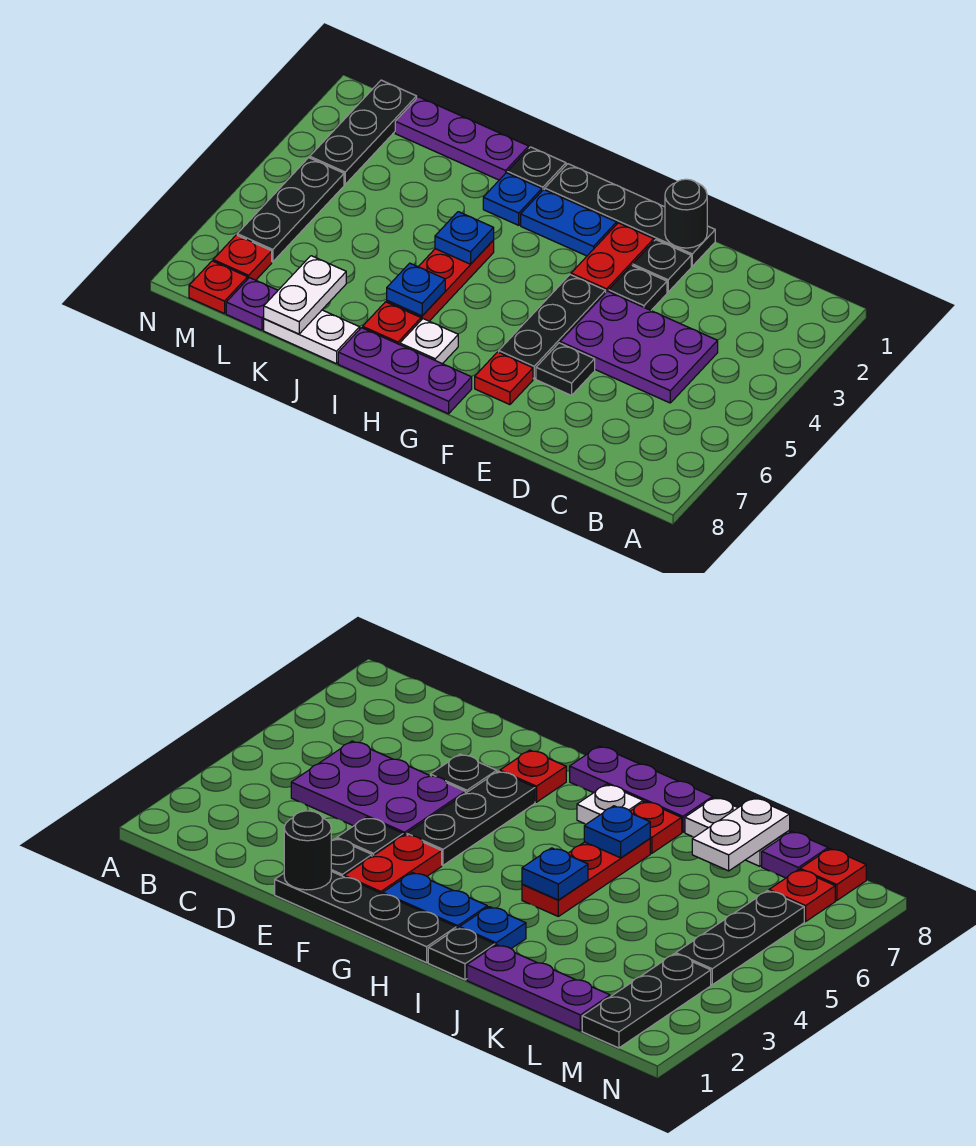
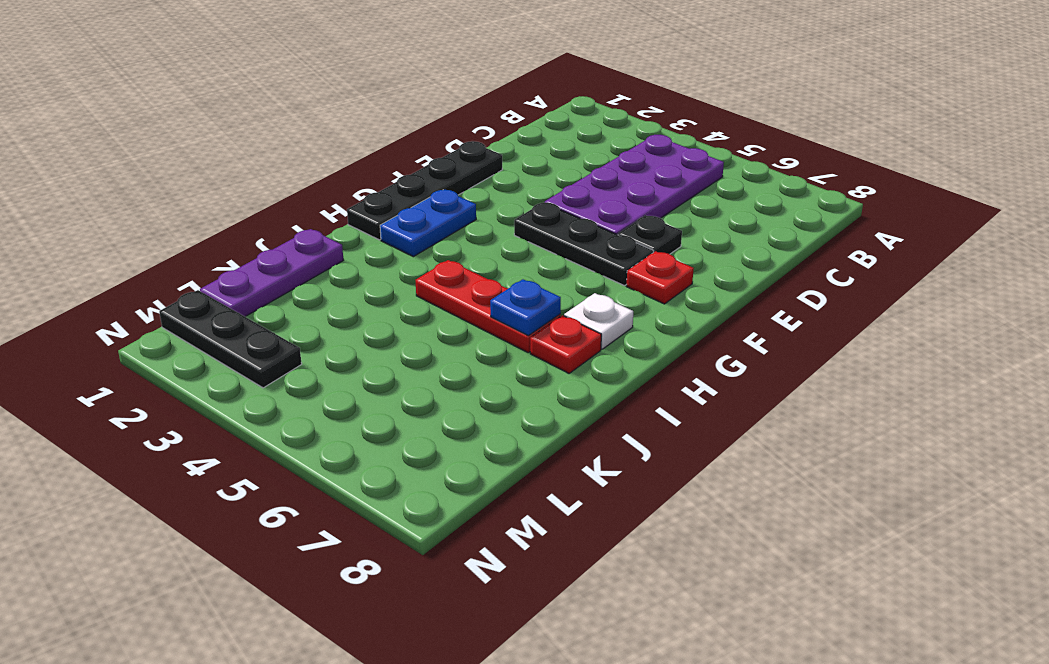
purple 2x4 plate [545,135,724,235] -> purple 2x3 plate [560,291,718,403]
none -> black 1x1 plate [633,240,691,292]
none -> black 1x1 plate [608,265,667,310]
none -> red 1x2 plate [571,223,654,292]

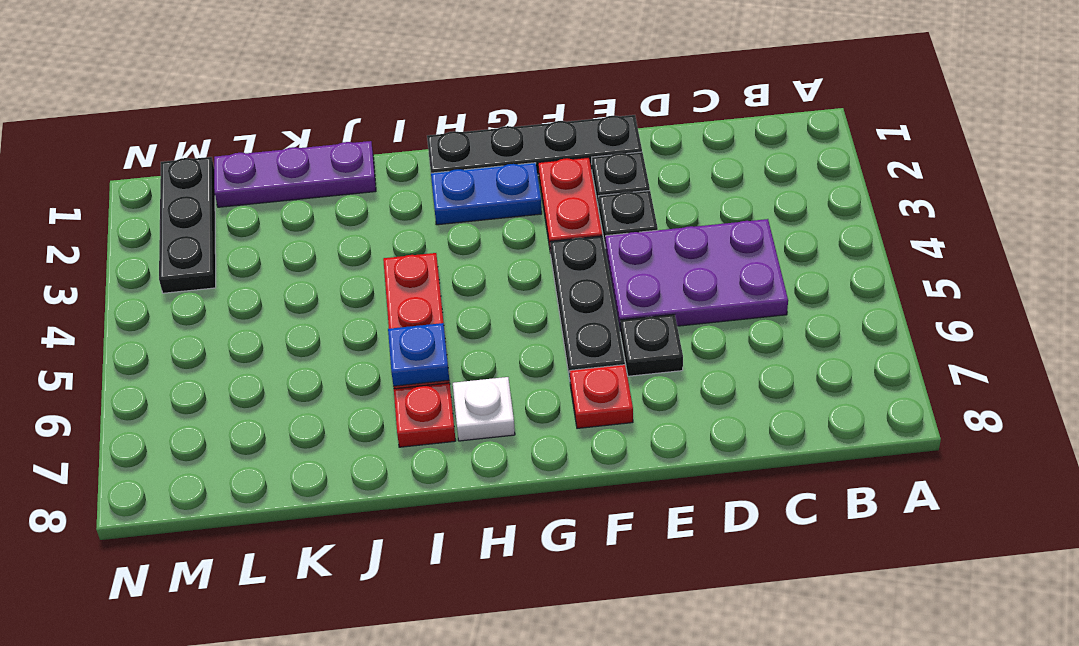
none -> purple 1x3 plate [338,328,472,414]
none -> black 1x1 plate [507,147,566,191]
none -> blue 1x1 plate [483,173,542,225]

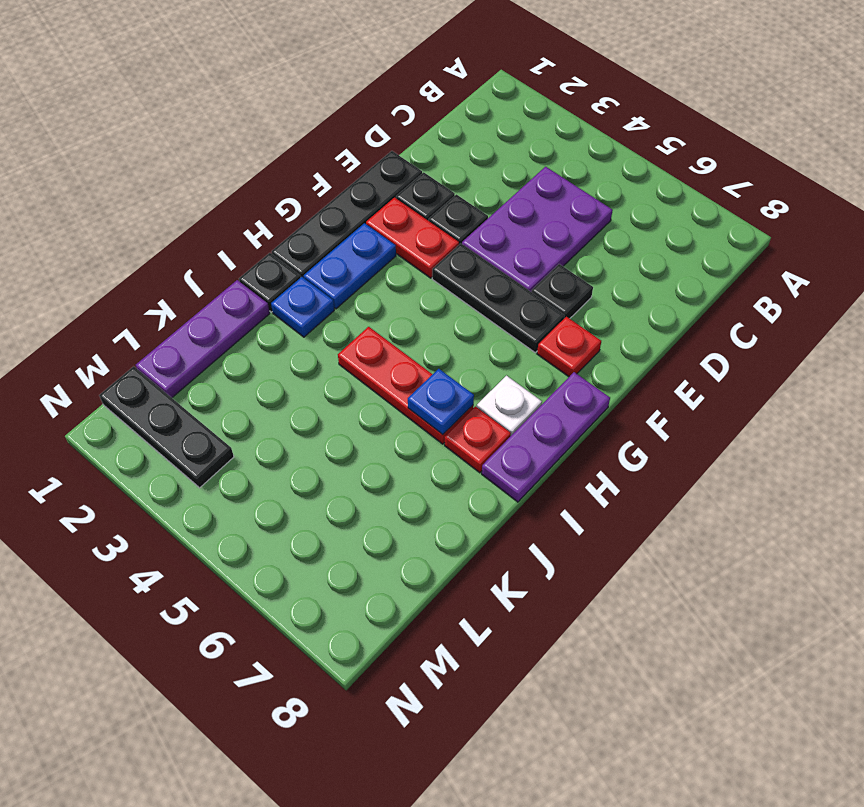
none -> white 1x2 plate [264,310,360,364]
none -> purple 1x1 plate [226,278,278,330]
none -> black 1x3 plate [237,158,344,262]

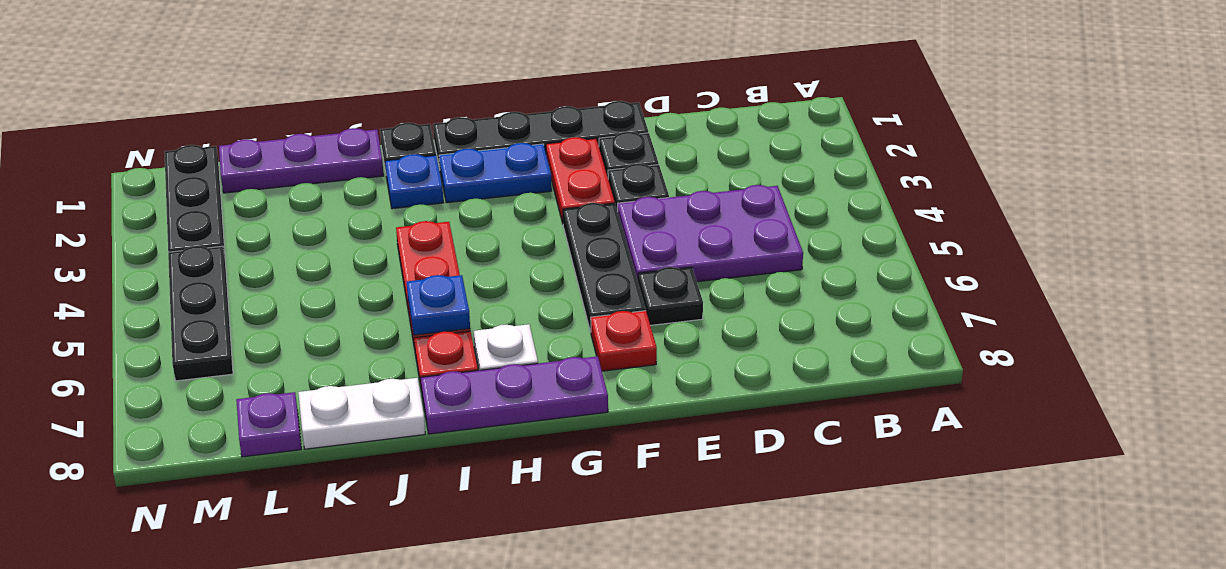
none -> red 1x1 plate [213,235,272,280]
none -> red 1x1 plate [189,261,248,314]
none -> black 1x1 round brick [665,179,707,248]

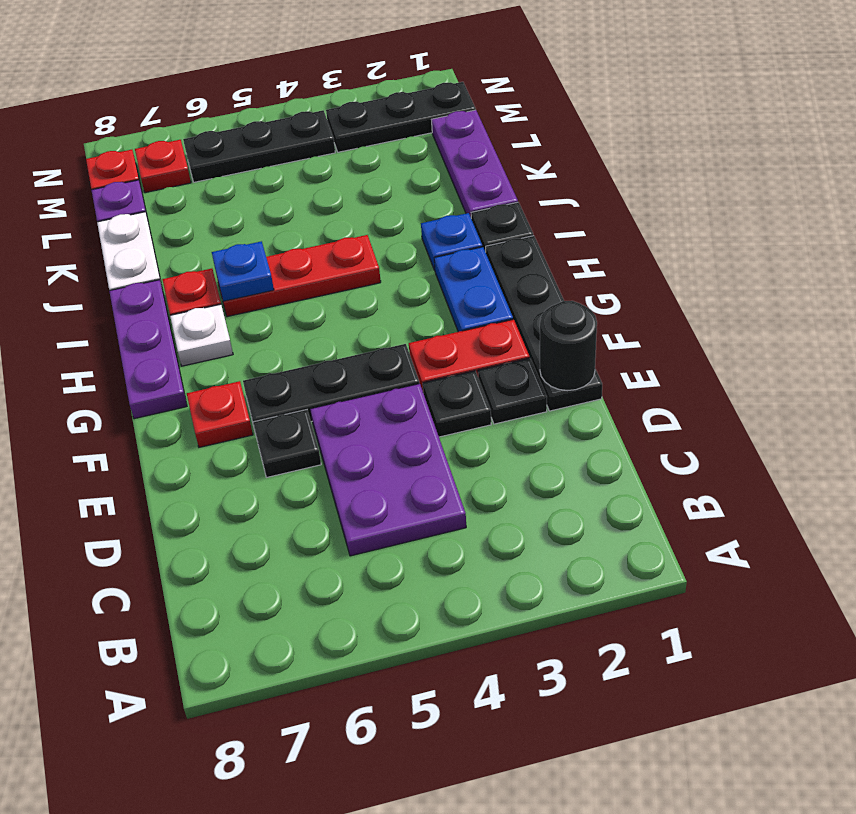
none -> blue 1x1 plate [435,212,494,264]
none -> white 1x2 plate [264,256,346,334]

